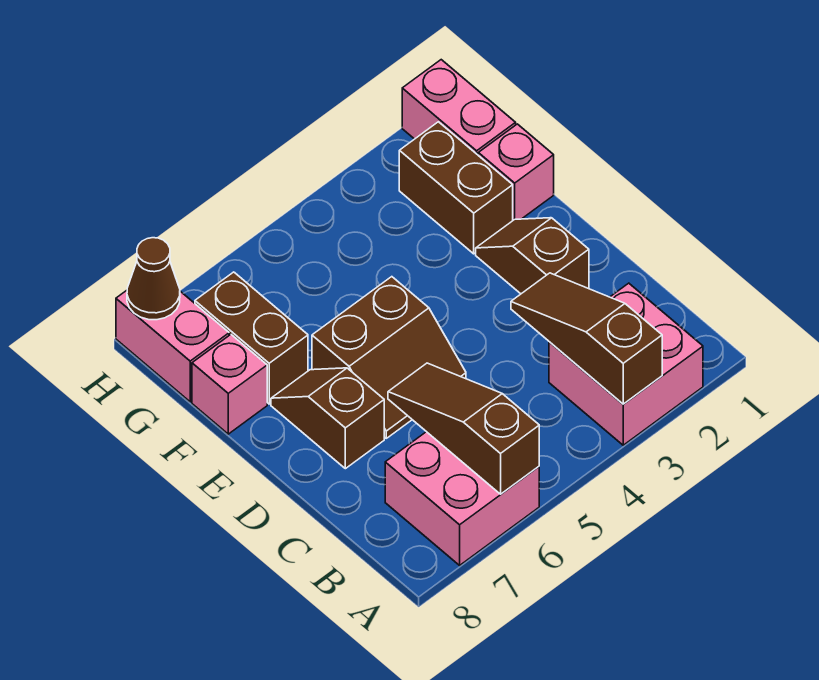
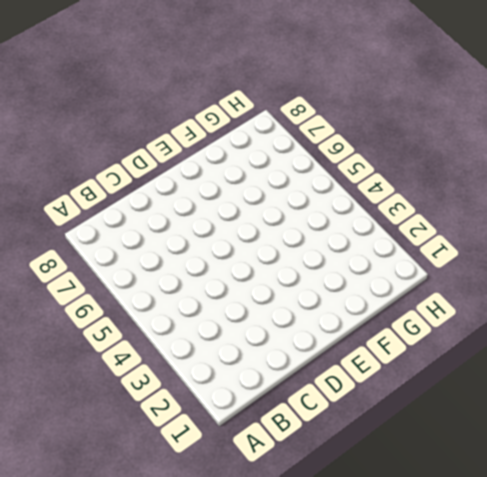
none -> pink 2x2 brick [549,283,703,445]
none -> pink 2x2 brick [385,432,539,565]
none -> brown 1x2 slope [476,218,589,294]

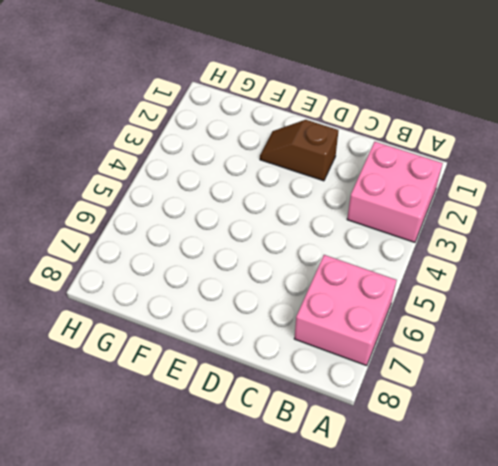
none -> brown 2x2 slope [312,277,466,438]
none -> brown 1x2 slope [271,368,384,469]
none -> pink 1x1 brick [478,124,554,220]

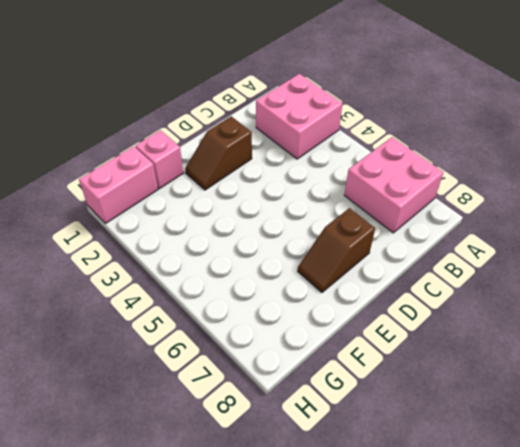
none -> brown 2x2 slope [312,277,466,438]
none -> brown 1x2 brick [399,122,513,254]
none -> brown 1x2 brick [195,272,308,404]

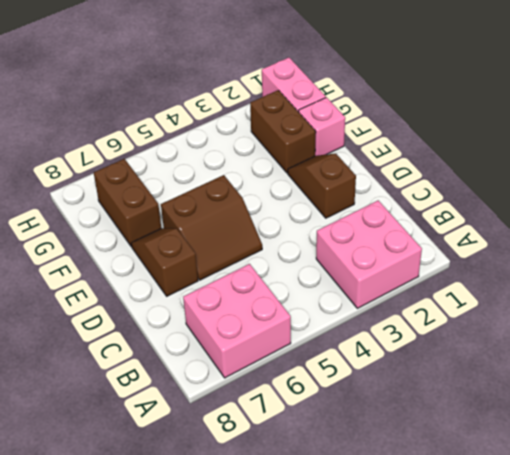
none -> pink 1x1 brick [192,335,267,434]
none -> pink 1x2 brick [116,290,229,402]
none -> brown 1x3 slope [511,273,662,404]

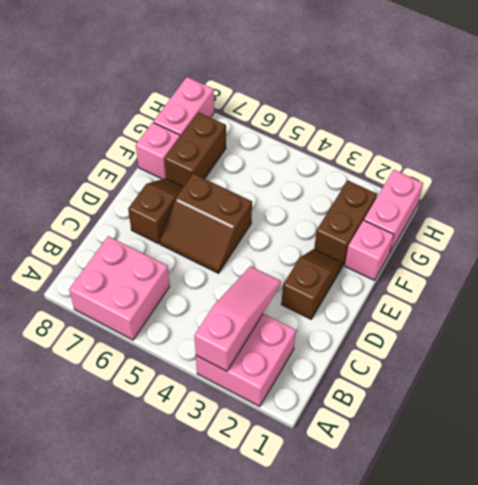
pink 1x3 slope [194,266,281,371] -> brown 1x3 slope [511,273,662,404]
none -> brown 1x3 slope [388,363,539,494]
none -> brown 1x1 cone [127,238,180,320]

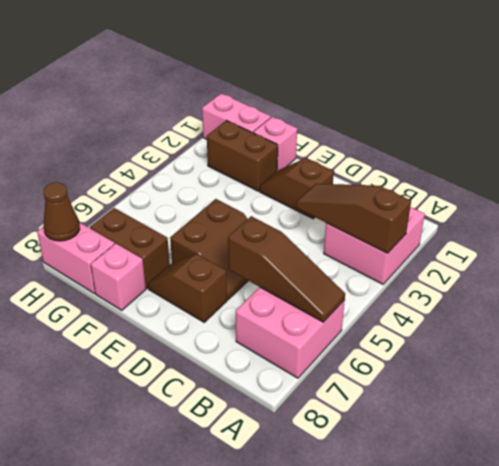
brown 1x3 slope [228,216,345,322] -> brown 1x3 slope turned to [388,363,539,494]

